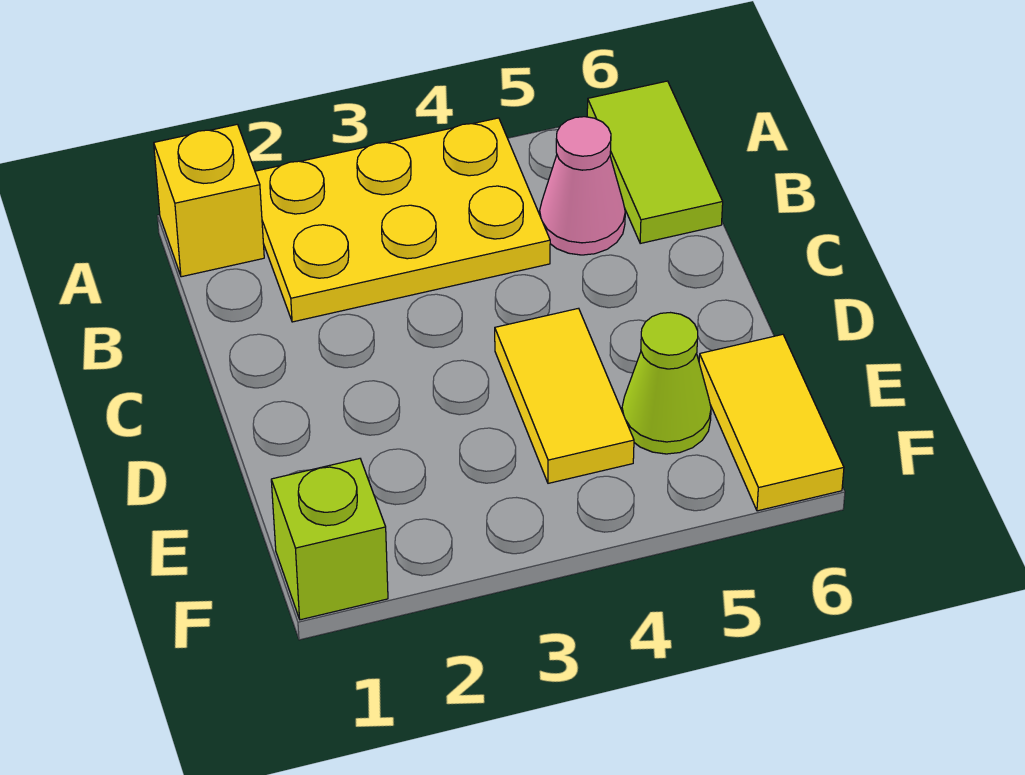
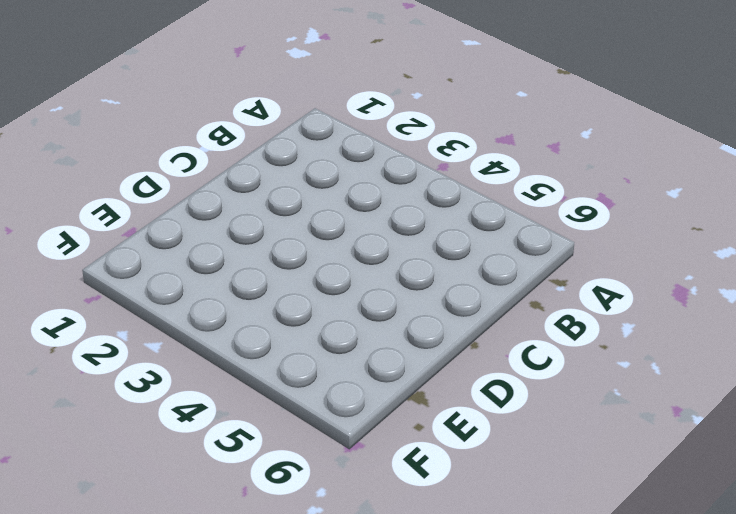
none -> yellow 1x1 brick [154,124,264,277]
none -> yellow 2x3 plate [255,118,550,322]

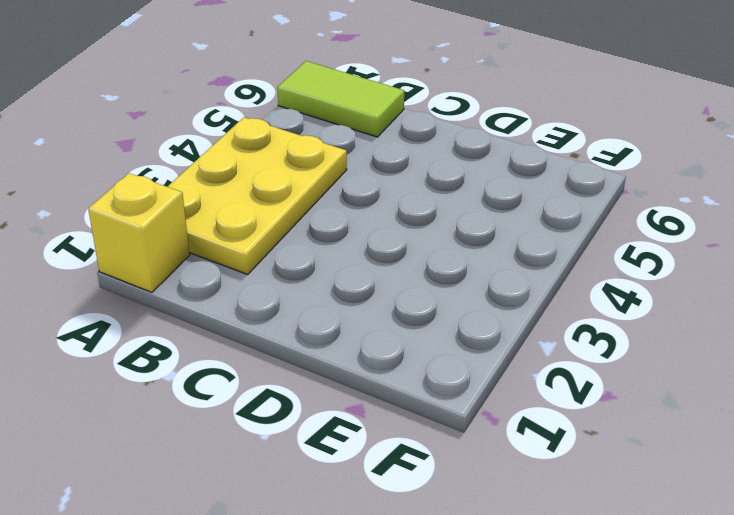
none -> pink 1x1 cone [540,117,625,255]
none -> yellow 1x2 tile [495,308,634,483]

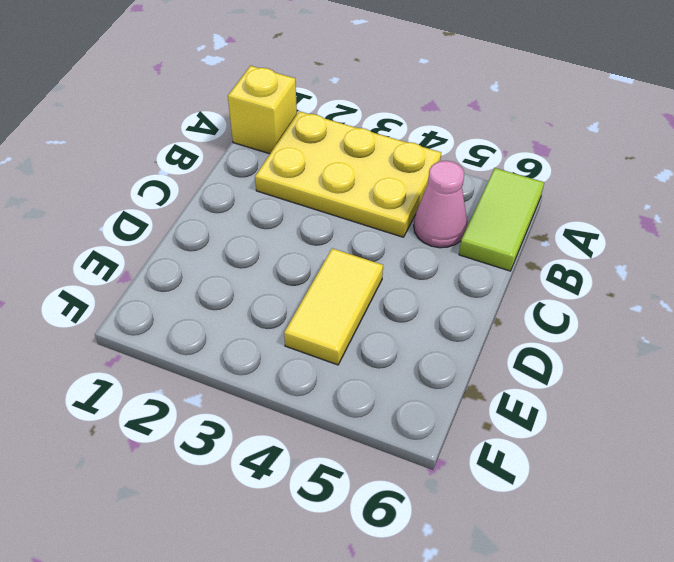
none -> lime 1x1 cone [622,313,711,454]
none -> yellow 1x2 tile [699,334,844,511]

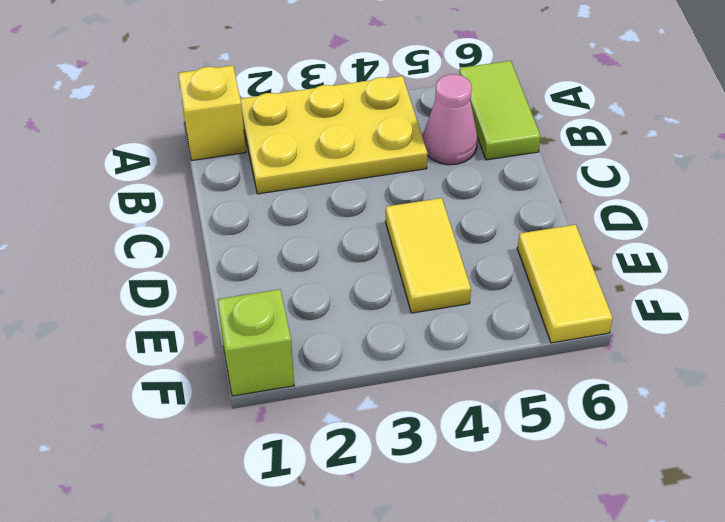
none -> lime 1x1 cone [622,313,711,454]

